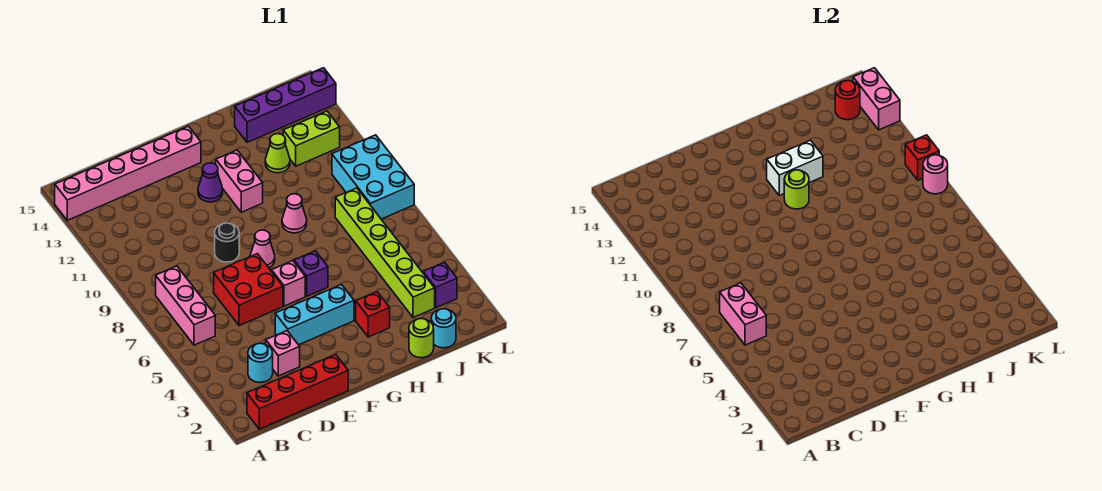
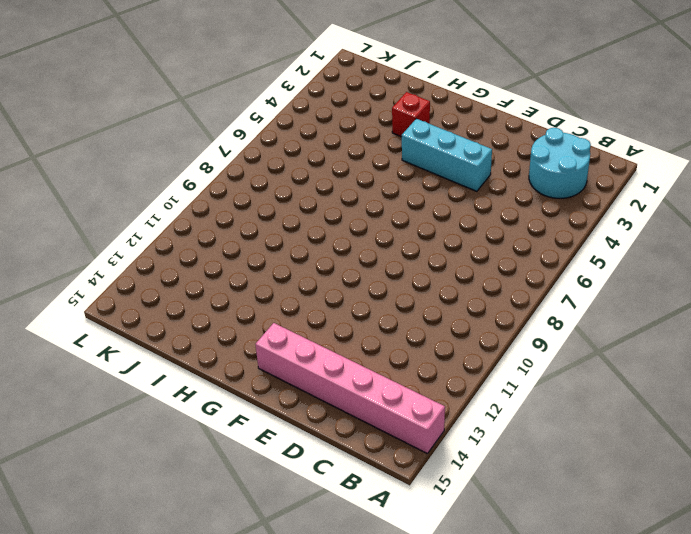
cyan 2x2 round brick [529,128,591,198] -> cyan 1x1 round brick [248,343,273,383]
none -> red 1x4 brick [247,354,348,429]
none -> pink 1x3 brick [156,266,215,345]
none -> pink 1x1 brick [266,331,300,376]
none -> red 2x2 brick [214,254,283,326]

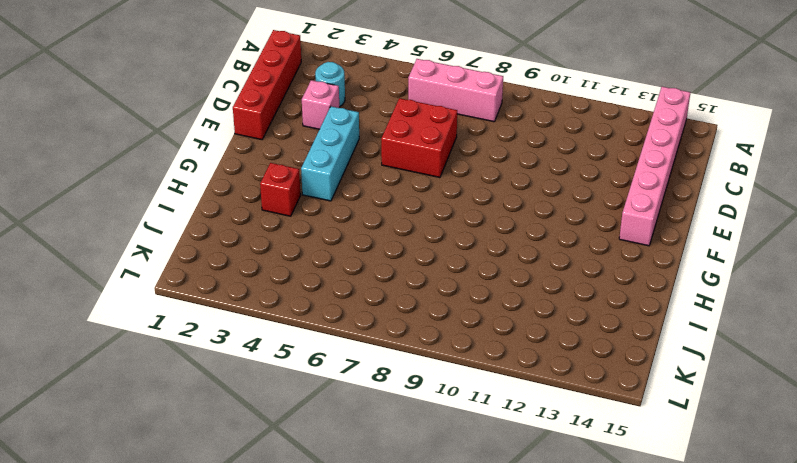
none -> black 1x1 round brick [215,223,239,262]
none -> pink 1x1 brick [272,261,305,306]
none -> pink 1x1 cone [250,230,275,268]
none -> purple 1x1 cone [198,163,223,202]

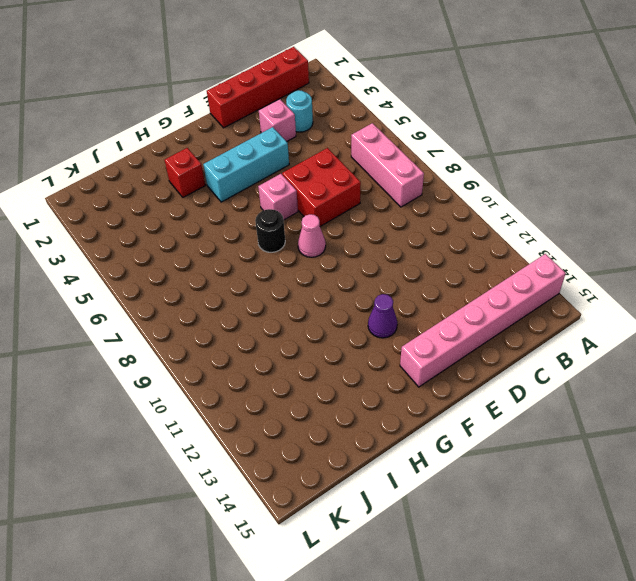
black 1x1 round brick [255,209,285,252] -> black 1x1 round brick moved to [215,223,239,262]
none -> purple 1x1 brick [294,251,328,296]
none -> pink 1x2 brick [216,150,263,212]
none -> pink 1x1 cone [282,194,307,233]
none -> lime 1x1 round brick [409,318,434,358]

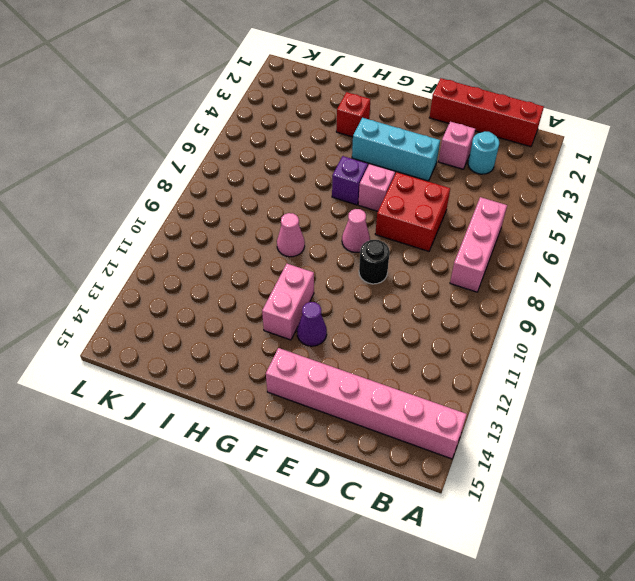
none -> lime 1x1 round brick [409,318,434,358]
none -> lime 1x1 cone [265,134,290,173]
none -> purple 1x4 brick [235,68,336,142]
none -> cyan 1x1 round brick [431,309,456,348]

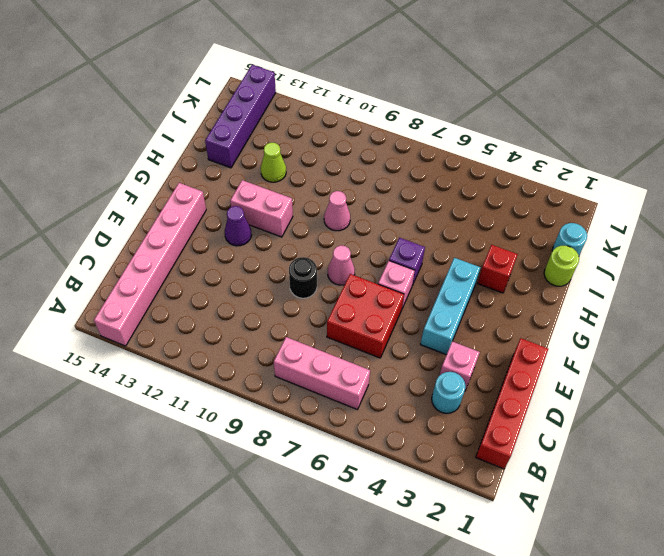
none -> lime 1x6 brick [335,188,435,318]
none -> lime 1x2 brick [283,111,340,166]
none -> purple 1x1 brick [423,262,457,308]
none -> cyan 2x3 brick [332,135,414,219]

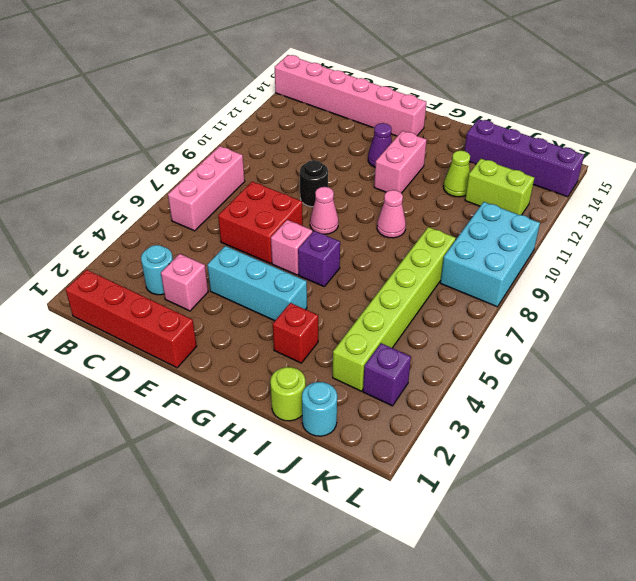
none -> pink 1x2 brick [720,283,766,345]
none -> lime 1x1 round brick [784,170,809,209]
none -> white 1x2 brick [767,140,823,195]
none -> red 1x1 round brick [835,81,860,120]

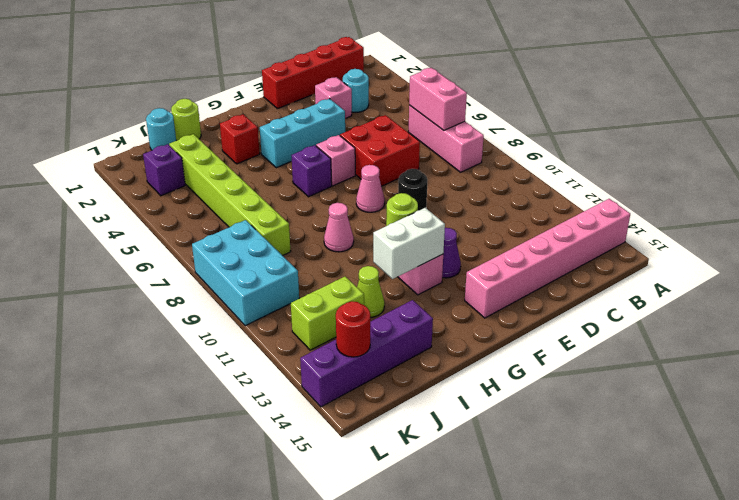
none -> pink 1x1 round brick [923,155,948,194]
none -> red 1x1 brick [905,135,939,180]
none -> pink 1x2 brick [853,68,900,130]

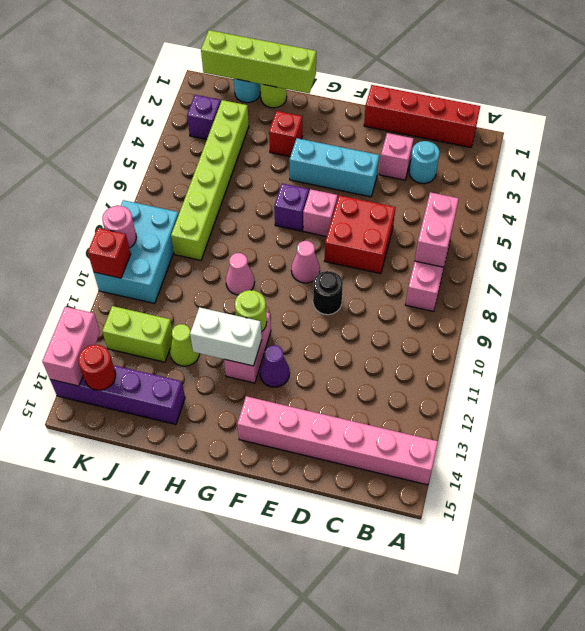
lime 1x4 brick [201,30,316,93] -> none

